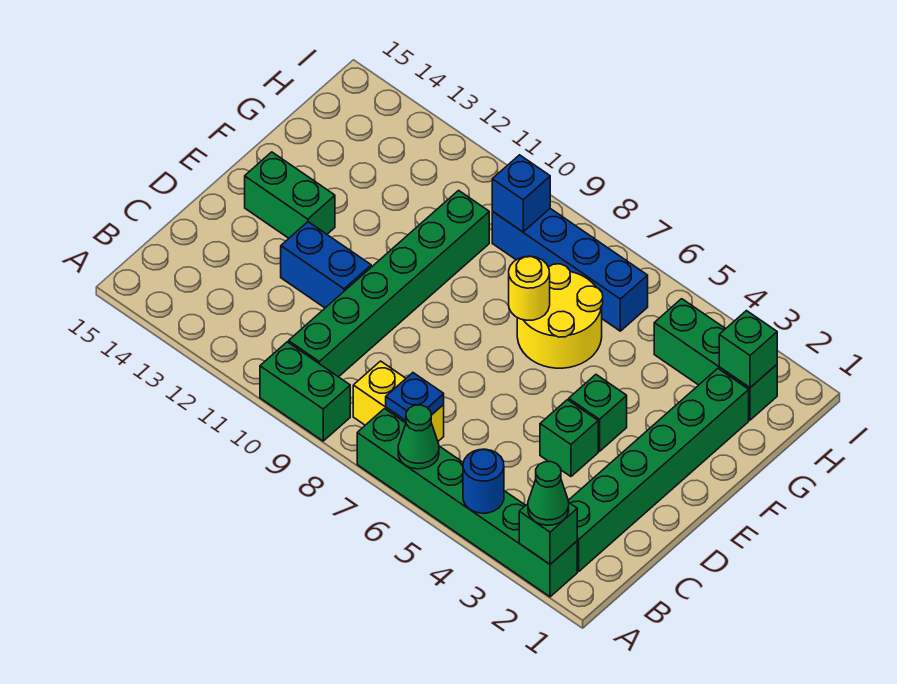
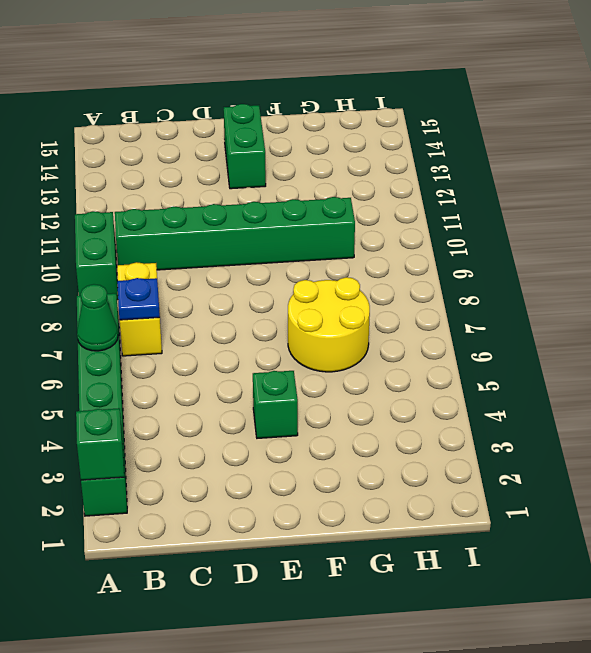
none -> green 1x6 brick [568,369,749,571]
none -> green 1x1 brick [540,400,598,477]
none -> blue 1x2 brick [281,222,371,308]

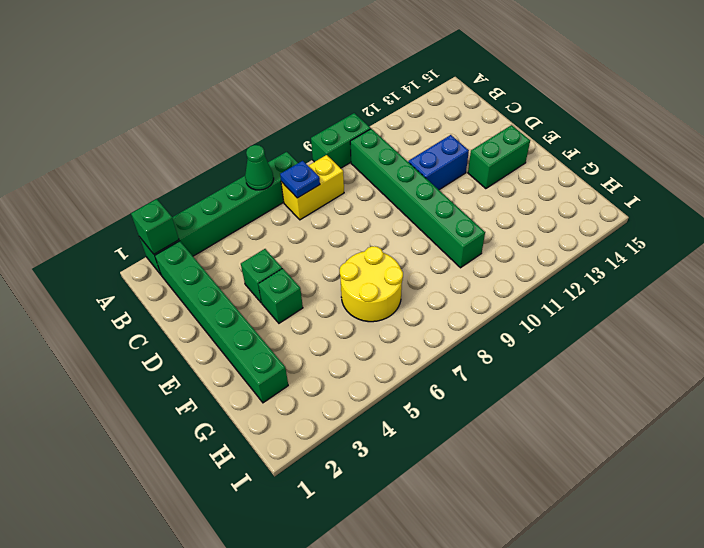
none -> green 1x3 brick [654,299,777,420]
none -> blue 1x4 brick [492,209,648,331]
none -> blue 1x1 round brick [463,449,504,513]

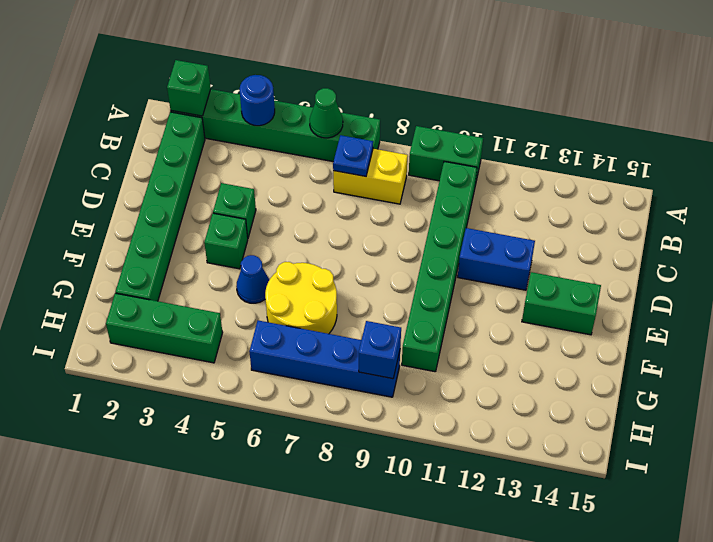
blue 1x1 cone [236,255,269,303] -> none
none -> yellow 1x1 round brick [509,256,550,320]
none -> green 1x1 brick [719,311,777,388]
none -> green 1x1 cone [528,462,569,525]

